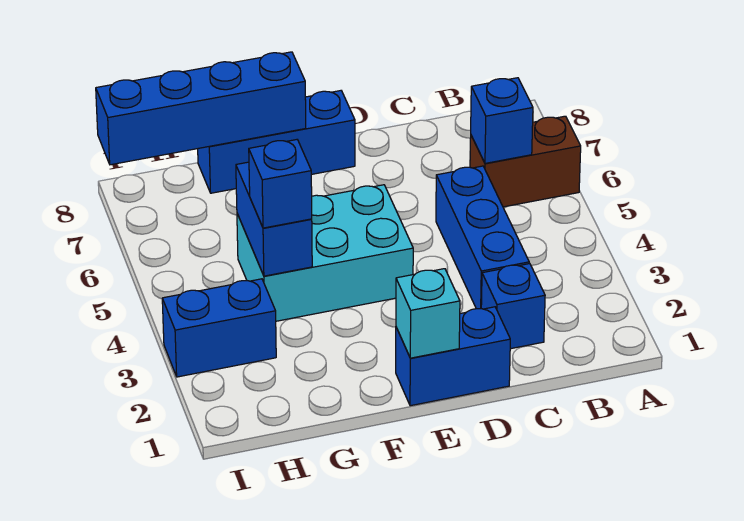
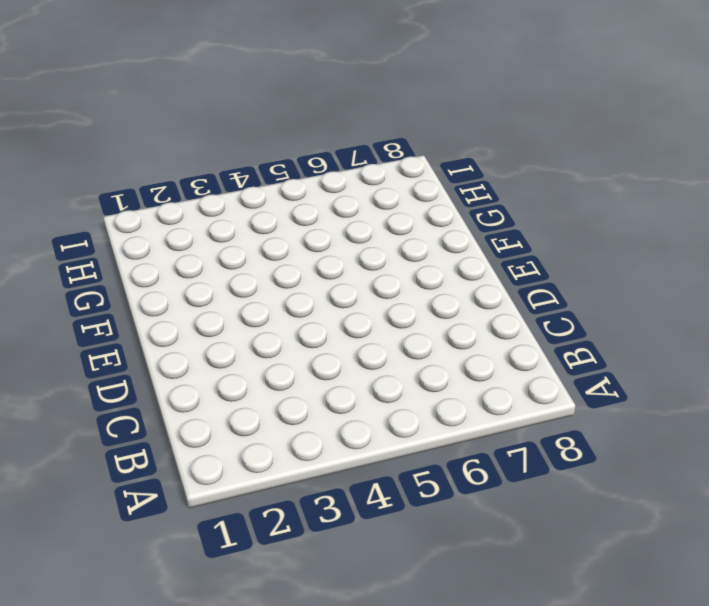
none -> brown 1x2 brick [470,116,581,207]
none -> blue 1x1 brick [481,263,545,349]
none -> blue 1x3 brick [436,166,529,309]

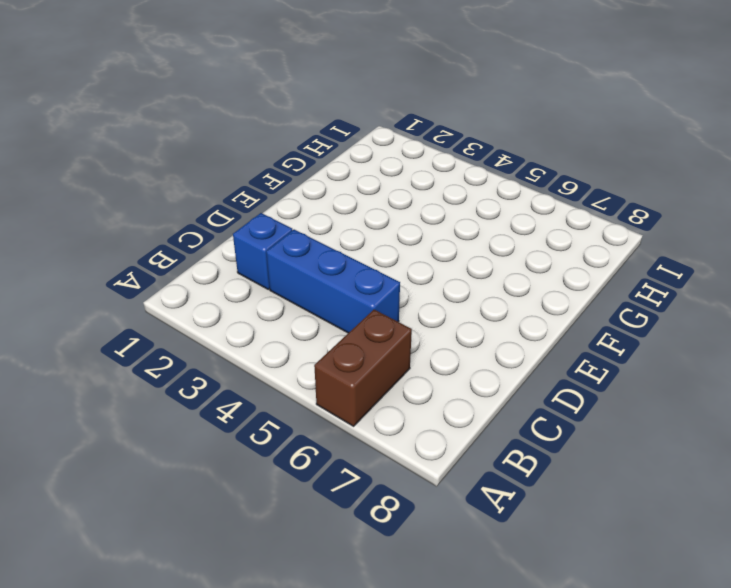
none -> blue 1x2 brick [396,307,510,406]
none -> cyan 2x3 brick [237,185,413,321]
none -> blue 1x3 brick [198,91,355,193]

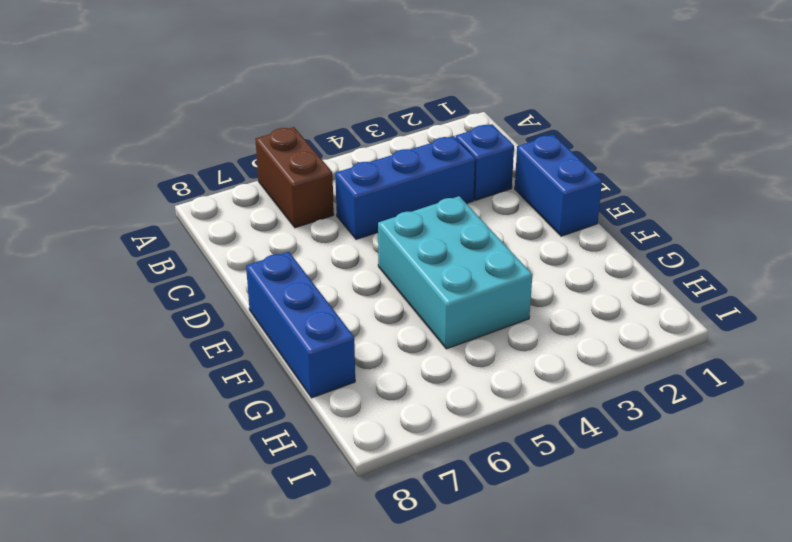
none -> blue 1x2 brick [162,279,276,377]
none -> blue 1x1 brick [471,78,533,163]
none -> cyan 1x1 brick [396,269,460,358]

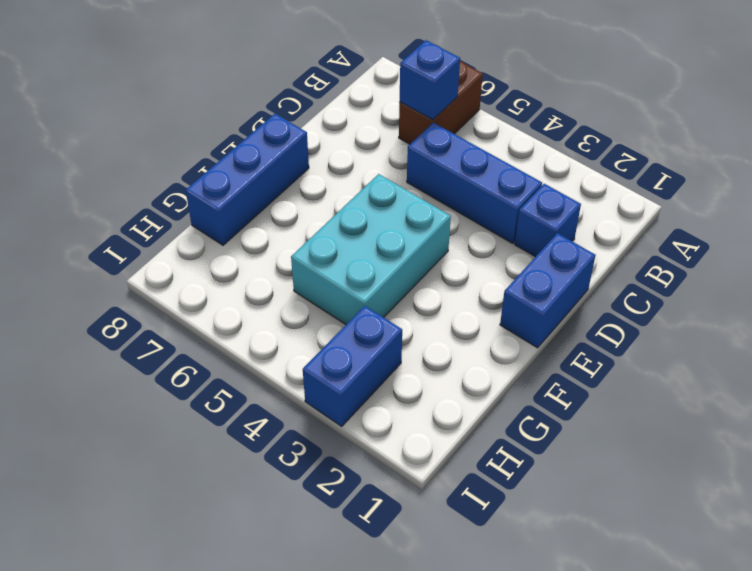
none -> cyan 1x1 brick [396,269,460,358]
none -> blue 1x4 brick [96,52,306,165]
none -> blue 1x2 brick [236,162,312,276]

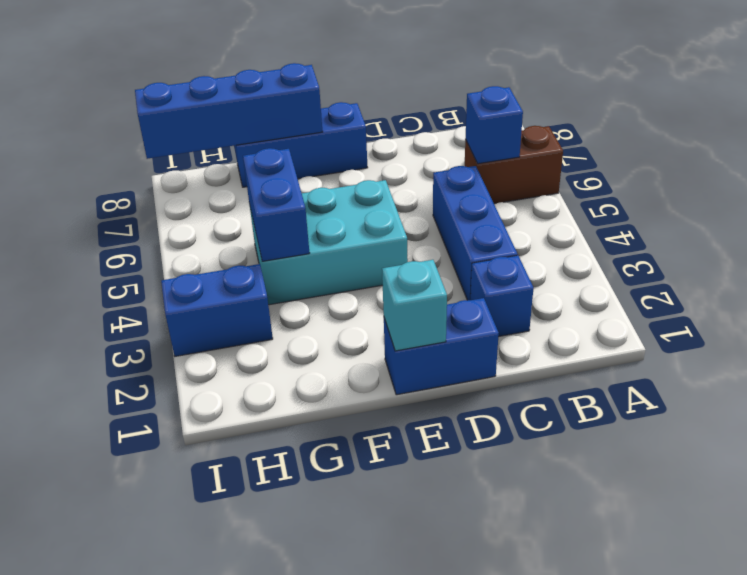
none -> blue 1x1 brick [249,140,312,228]

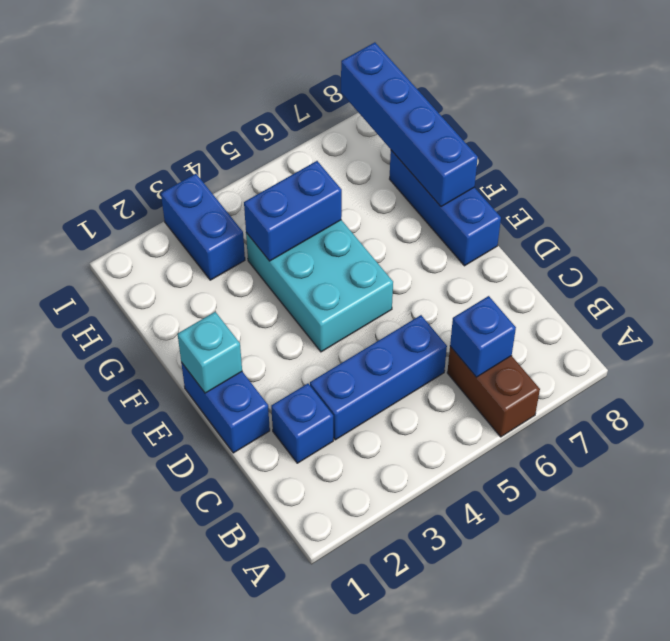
none -> blue 1x1 brick [249,140,312,228]

